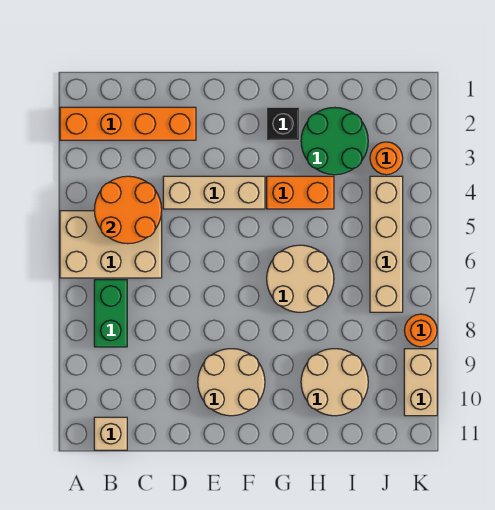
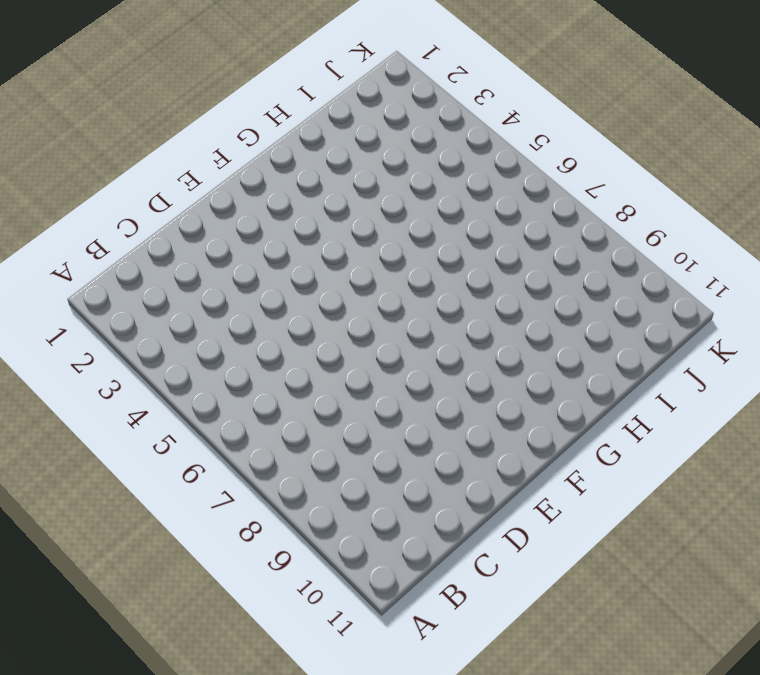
none -> orange 1x4 brick [60,107,196,140]
none -> tan 2x3 brick [60,211,162,278]
none -> green 1x2 brick [94,280,127,347]

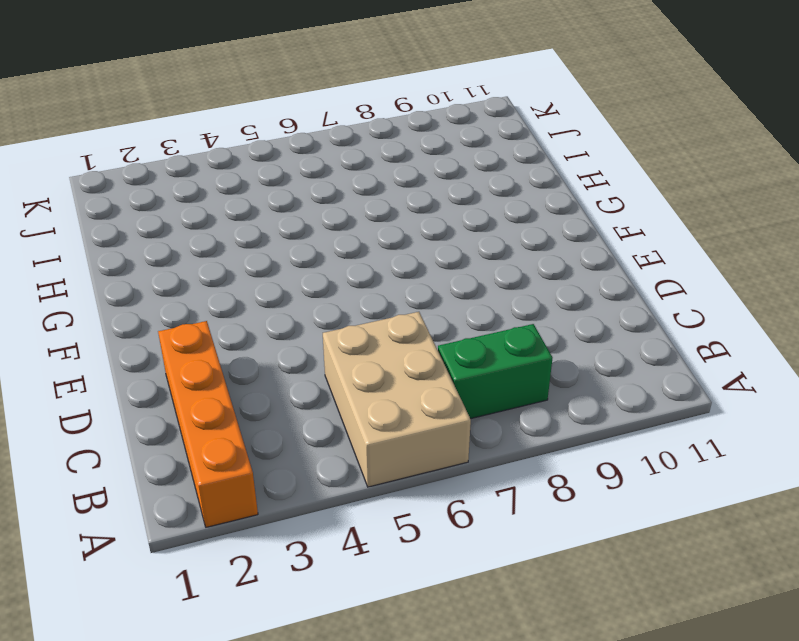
none -> tan 1x1 brick [94,417,127,450]
none -> tan 1x3 brick [163,176,265,209]
none -> tan 2x2 round brick [198,349,265,416]

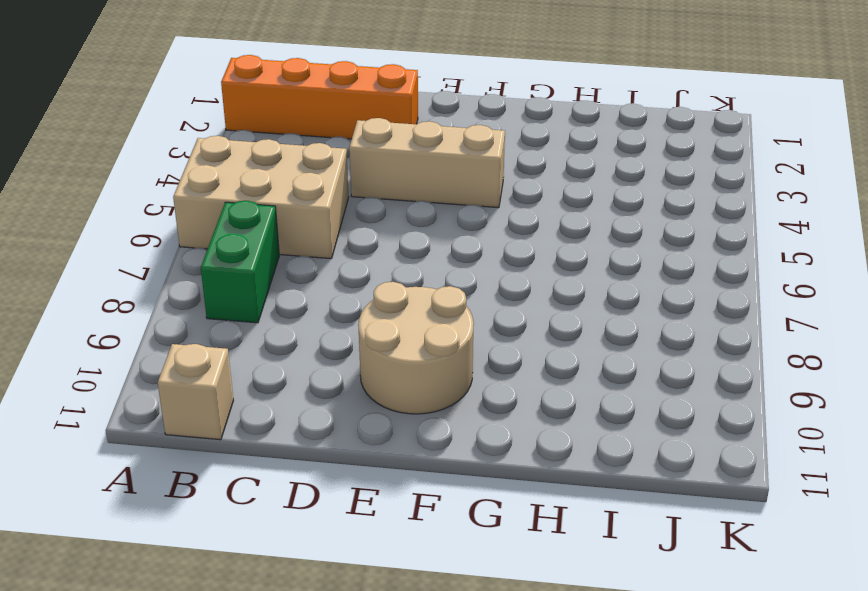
none -> black 1x1 brick [267,107,299,140]
none -> orange 1x2 brick [267,176,334,209]
none -> tan 2x2 round brick [267,245,334,312]

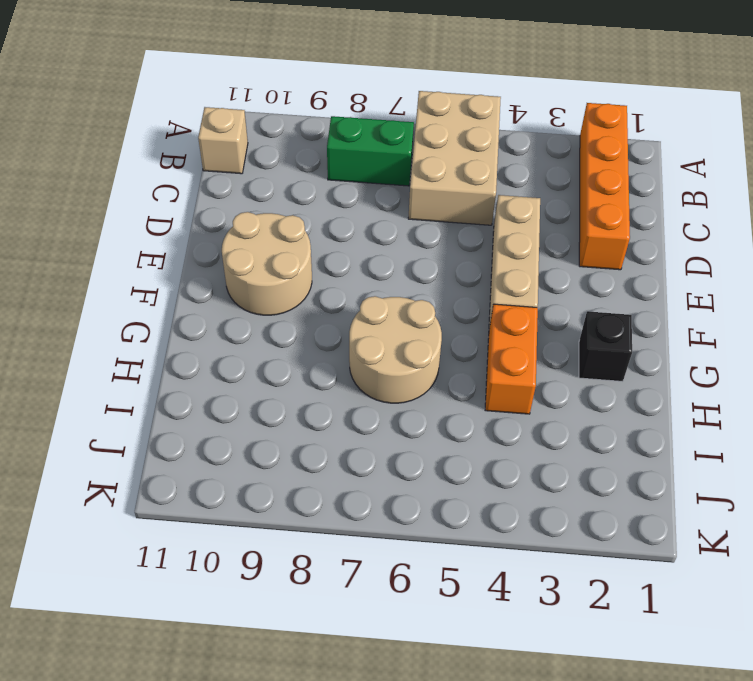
none -> green 2x2 round brick [301,107,368,175]
none -> tan 2x2 round brick [301,349,368,416]
none -> orange 1x1 round brick [370,142,403,175]

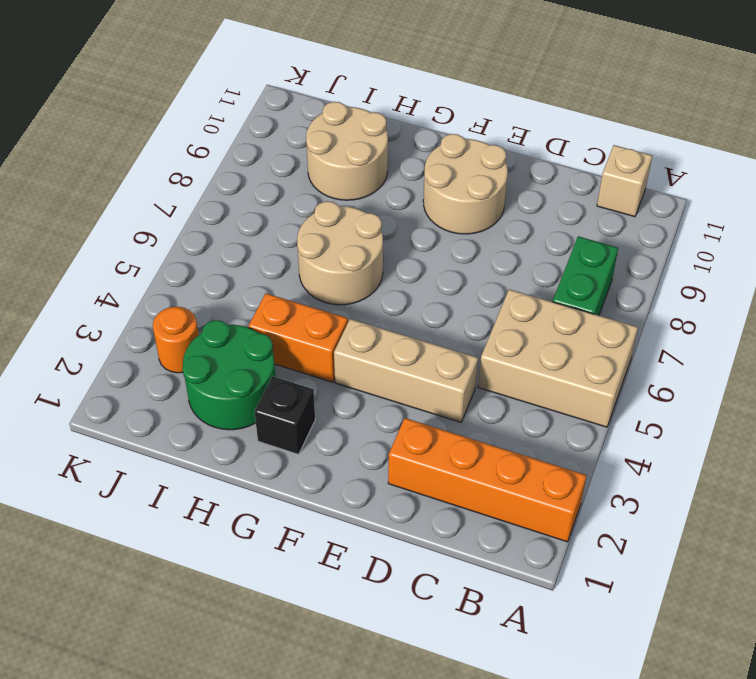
none -> tan 1x4 brick [370,176,403,312]
none -> orange 1x1 round brick [404,314,437,347]
none -> tan 1x2 brick [404,349,437,416]

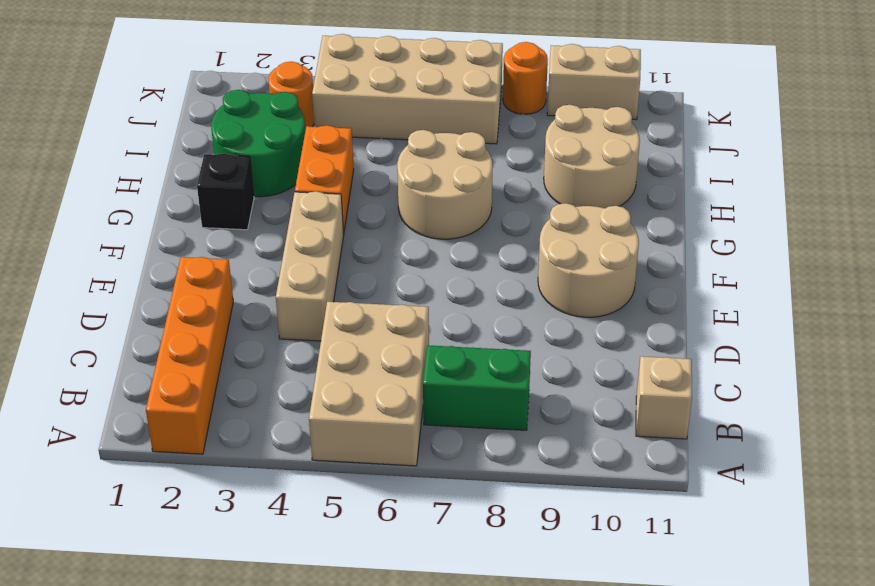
tan 2x4 brick [312,34,503,144] -> tan 1x4 brick [370,176,403,312]
none -> orange 2x2 round brick [94,176,162,244]

